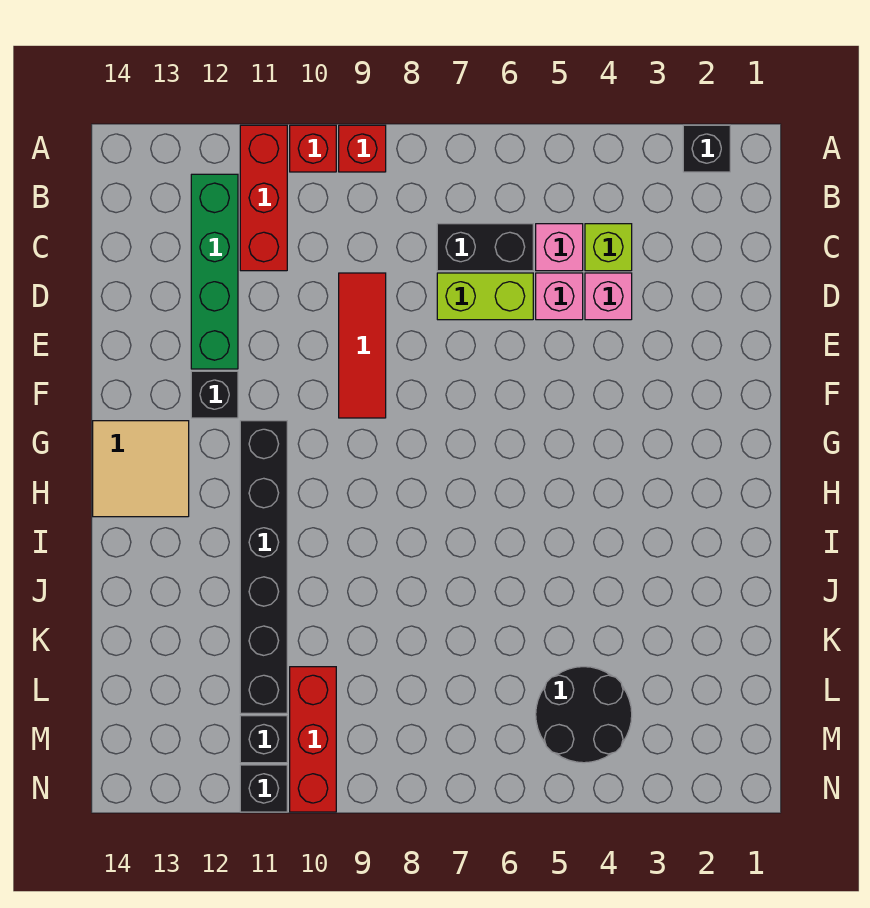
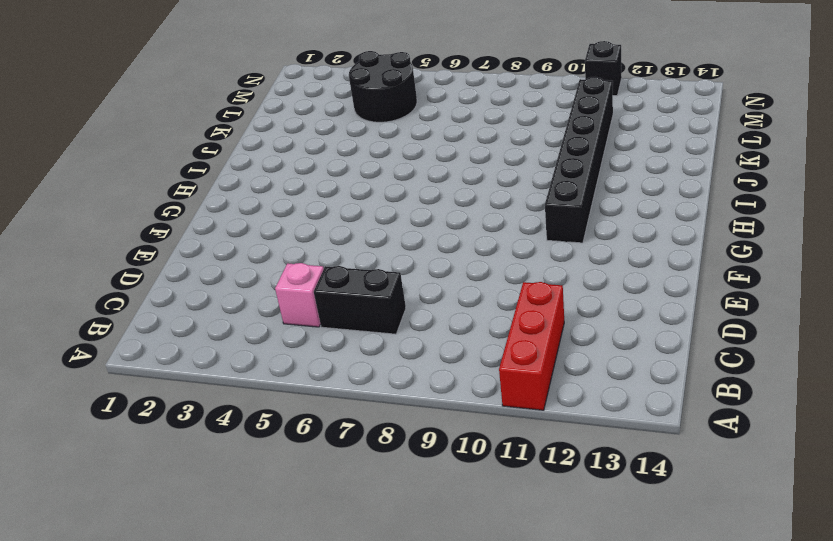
none -> black 1x1 brick [683,125,730,172]
none -> red 1x1 brick [339,125,386,172]
none -> red 1x1 brick [290,125,336,172]

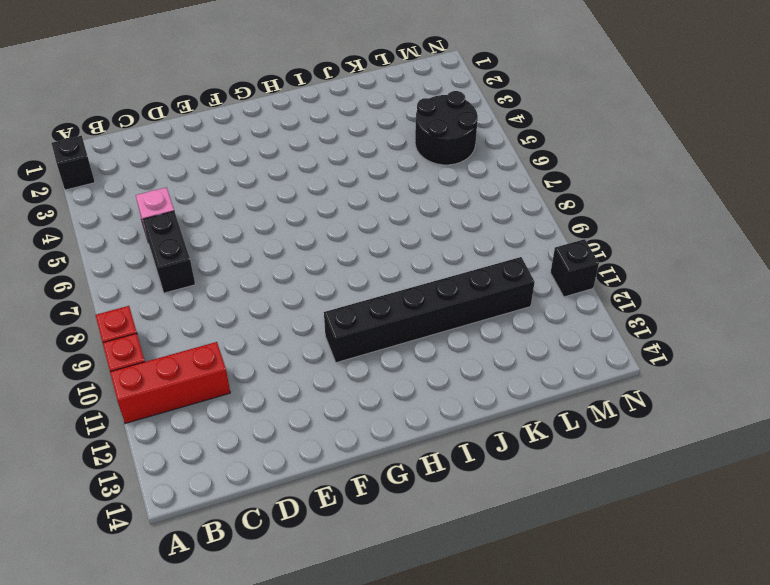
none -> green 1x4 brick [191,174,238,369]
none -> lime 1x1 brick [585,224,632,271]
none -> pink 1x1 brick [585,273,632,320]

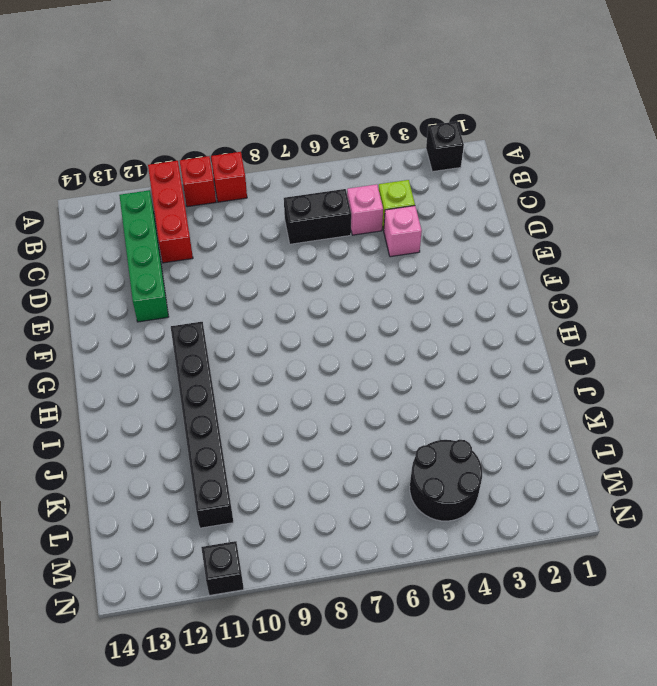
none -> pink 1x1 brick [536,273,583,320]
none -> lime 1x2 brick [437,273,533,320]
none -> red 1x3 tile [339,273,386,418]

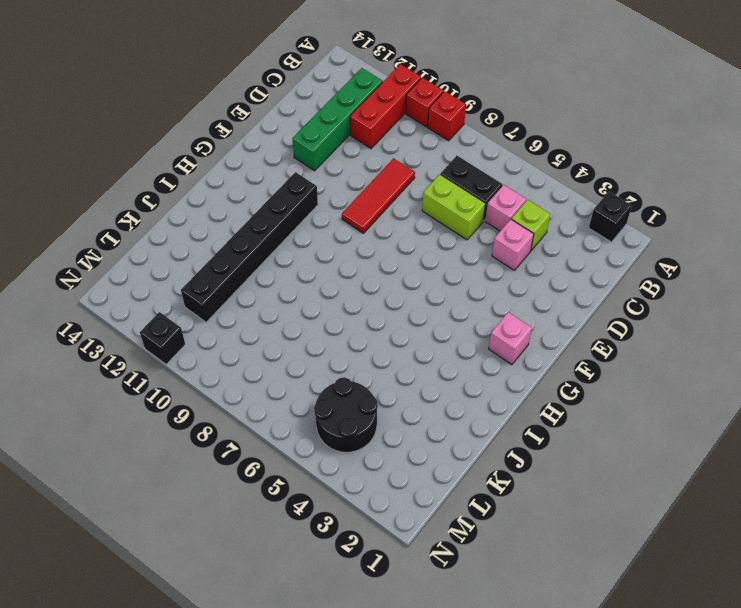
pink 1x1 brick [489,312,532,365] -> pink 1x1 brick moved to [536,273,583,320]
none -> black 1x1 brick [191,371,238,418]
none -> tan 2x2 tile [93,421,189,517]
none -> red 1x3 brick [290,667,336,812]

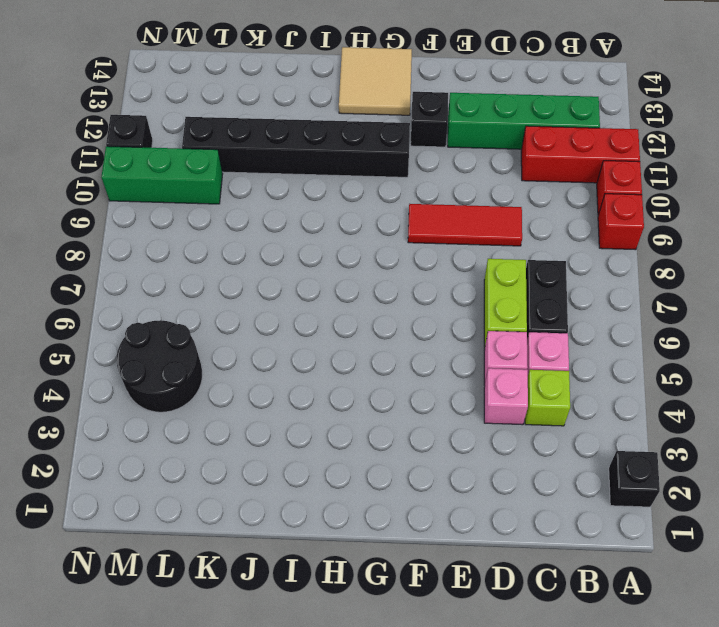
green 1x3 brick [102,146,223,204] -> red 1x3 brick [290,667,336,812]
none -> black 1x1 brick [240,716,287,763]

